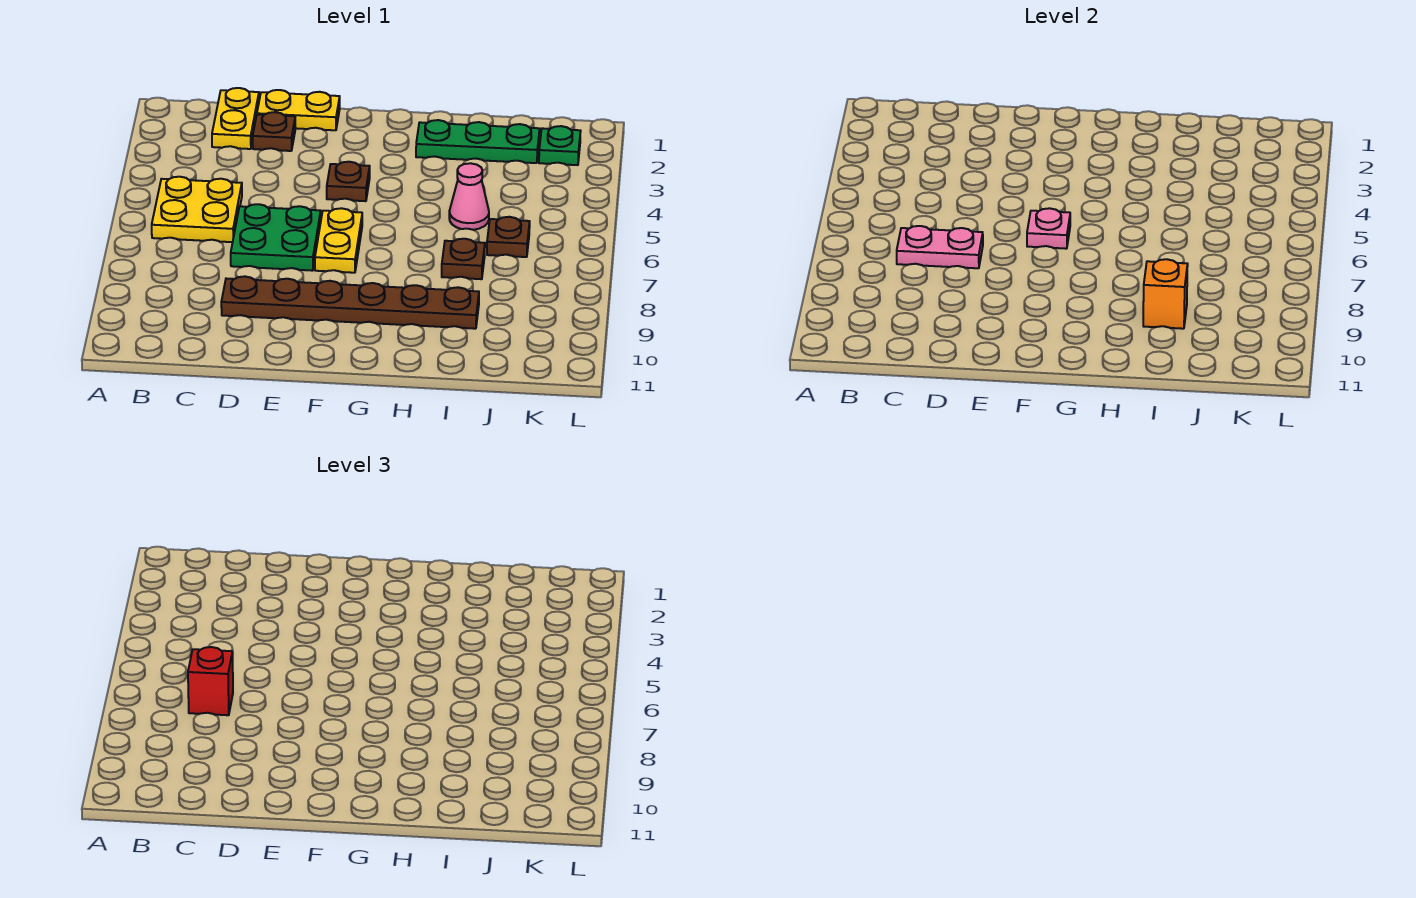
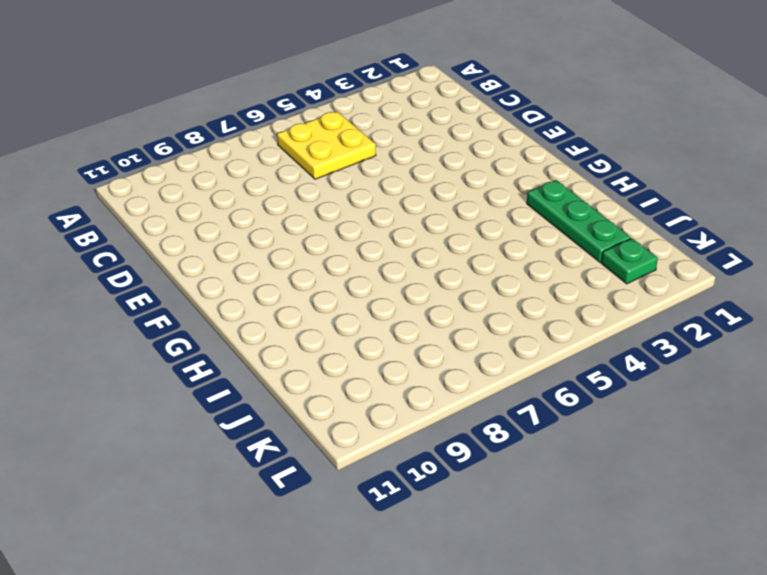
none -> yellow 1x2 plate [212,88,259,149]
none -> yellow 1x2 plate [257,90,340,130]
none -> brown 1x1 plate [253,112,295,151]

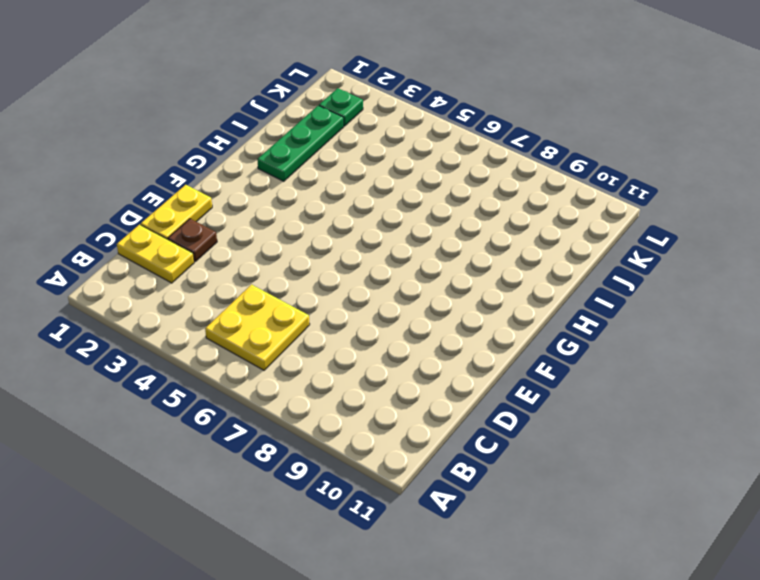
none -> green 2x2 plate [231,204,321,271]
none -> brown 1x6 plate [221,276,479,329]
none -> brown 1x1 plate [327,162,370,201]

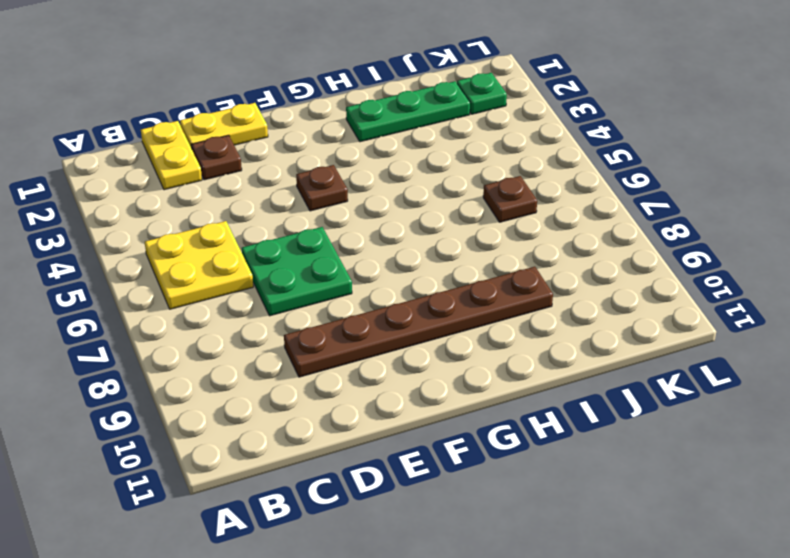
none -> yellow 1x2 plate [315,208,362,273]
none -> pink 1x1 cone [449,163,489,230]
none -> brown 1x1 plate [442,239,485,279]

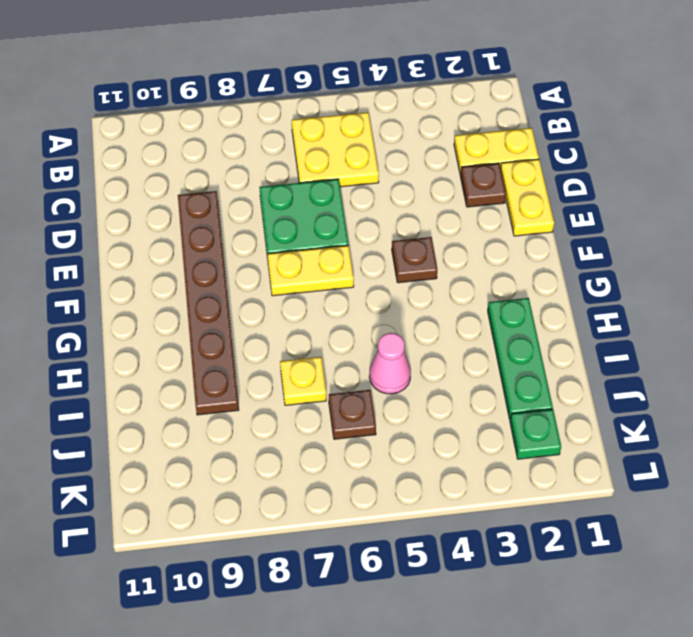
yellow 1x1 plate [280,357,326,405] -> brown 1x1 plate [442,239,485,279]
none -> pink 1x2 plate [897,226,983,268]
none -> pink 1x1 plate [1027,208,1070,249]
none -> orange 1x1 brick [1143,259,1188,329]

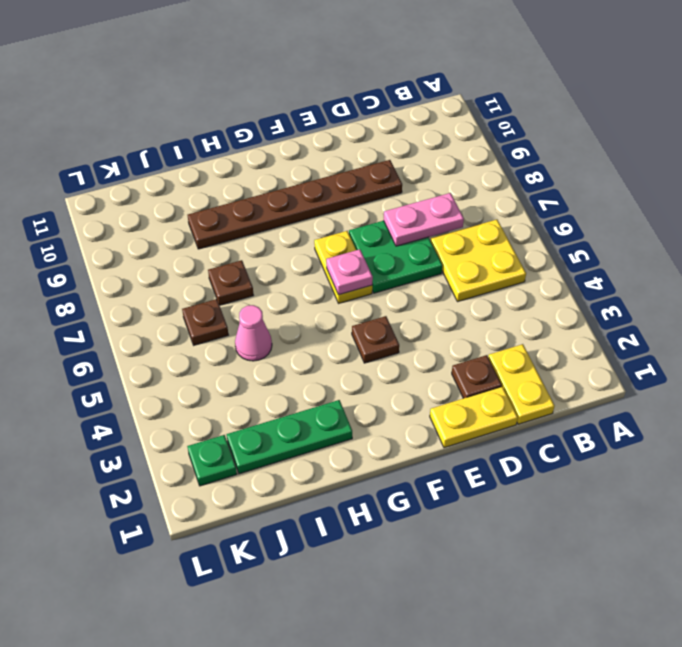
none -> orange 1x1 brick [1143,259,1188,329]
none -> red 1x1 brick [188,647,233,715]

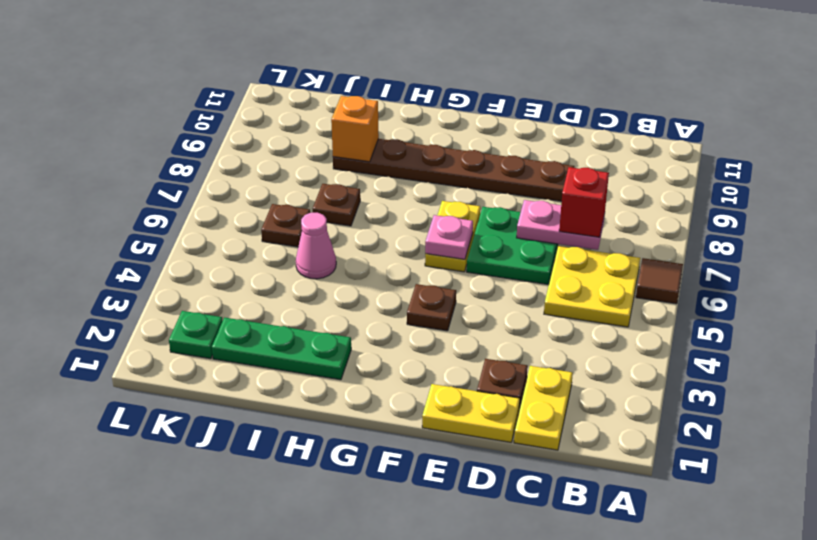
brown 1x1 tile [636,258,683,304] -> none

